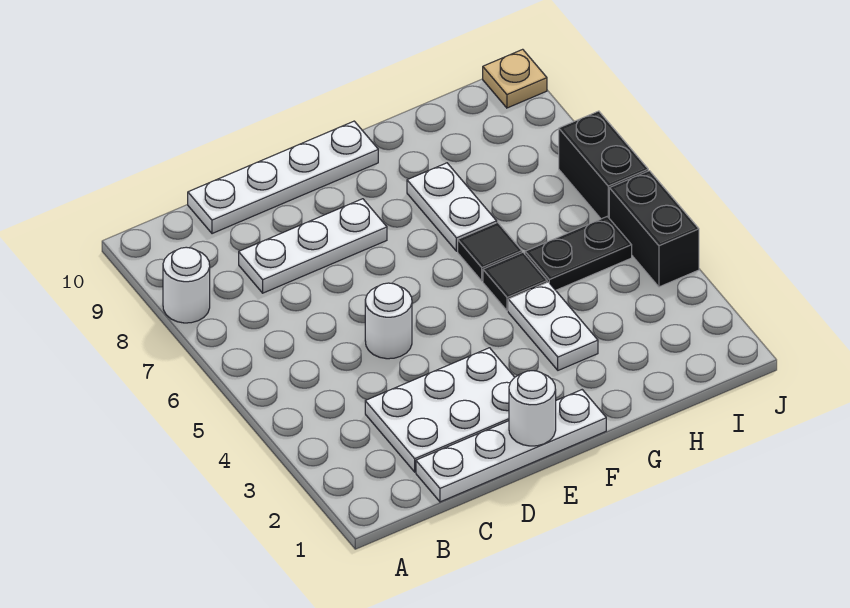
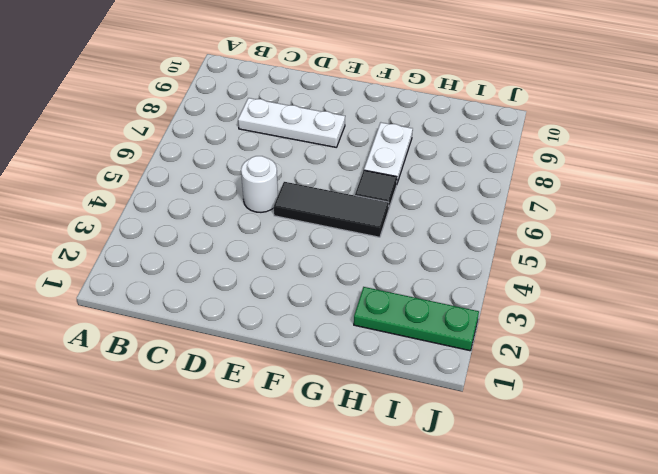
black 1x3 tile [274,182,389,237] -> black 1x1 tile [483,252,547,311]
green 1x3 plate [354,287,479,351] -> none
none -> white 1x1 round brick [163,247,210,323]
none -> white 1x4 plate [416,390,606,502]
none -> white 2x3 plate [365,348,515,472]

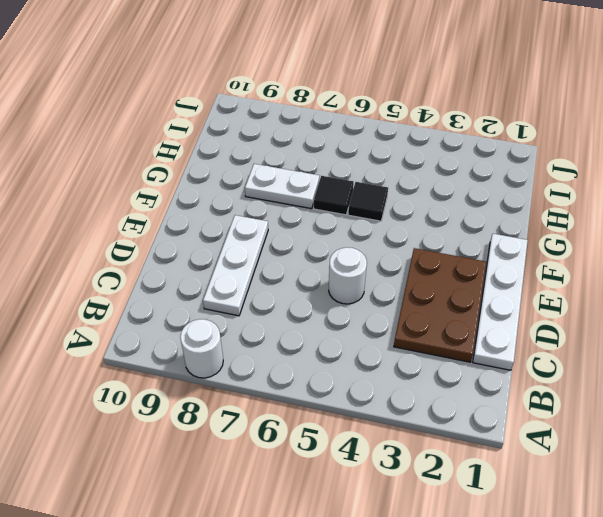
brown 2x3 plate [394,248,486,362] -> white 2x3 plate [365,348,515,472]
none -> white 1x4 plate [188,121,378,234]
none -> white 1x2 plate [508,282,598,370]
none -> black 1x2 plate [525,216,632,290]

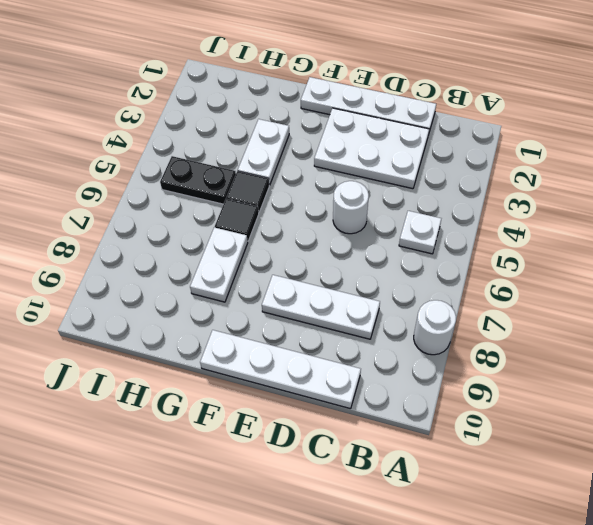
white 1x1 plate [399,211,441,254] -> none
none -> black 1x2 brick [609,171,699,287]
none -> black 1x2 brick [559,111,648,219]
none -> tan 1x1 plate [483,49,547,108]

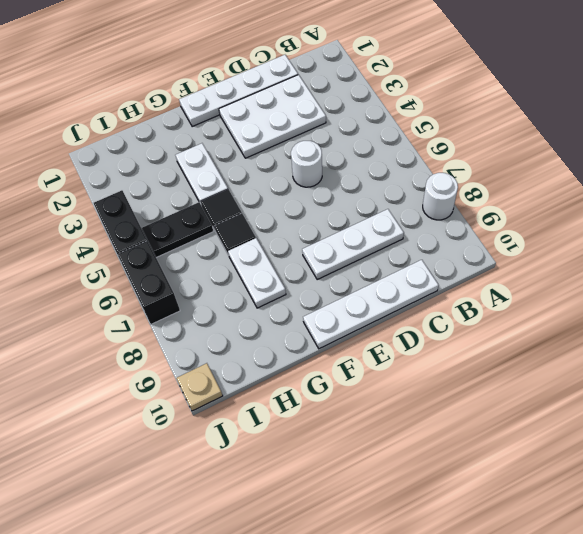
none -> white 1x1 round brick [509,371,556,446]

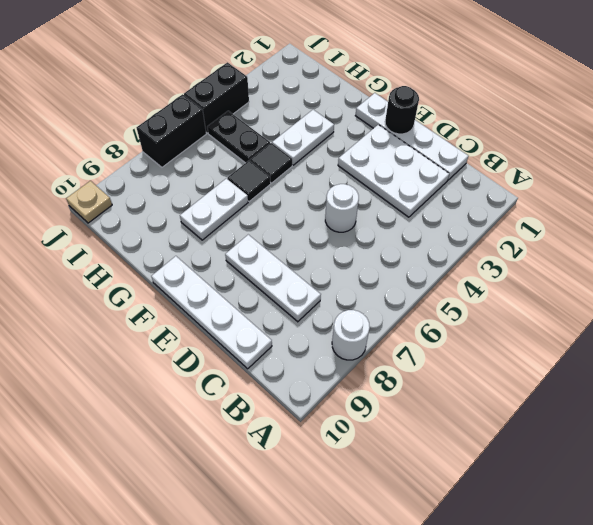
black 1x1 round brick [385,86,419,134] -> white 1x1 round brick [509,371,556,446]

